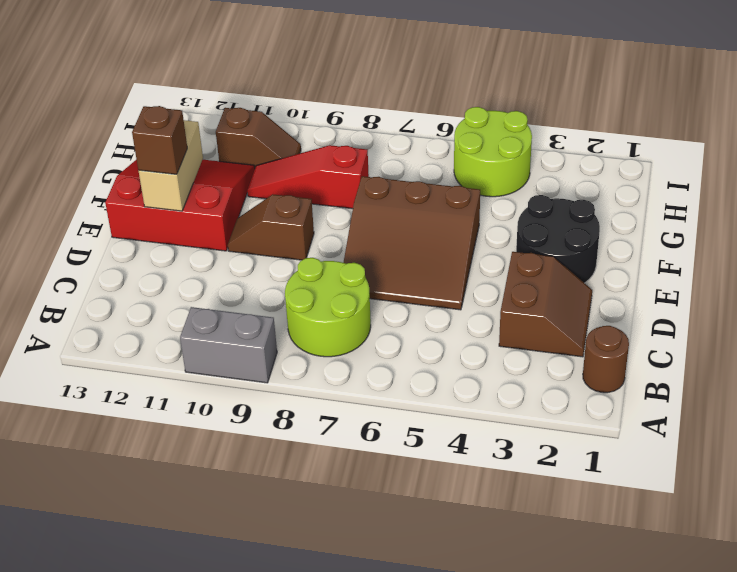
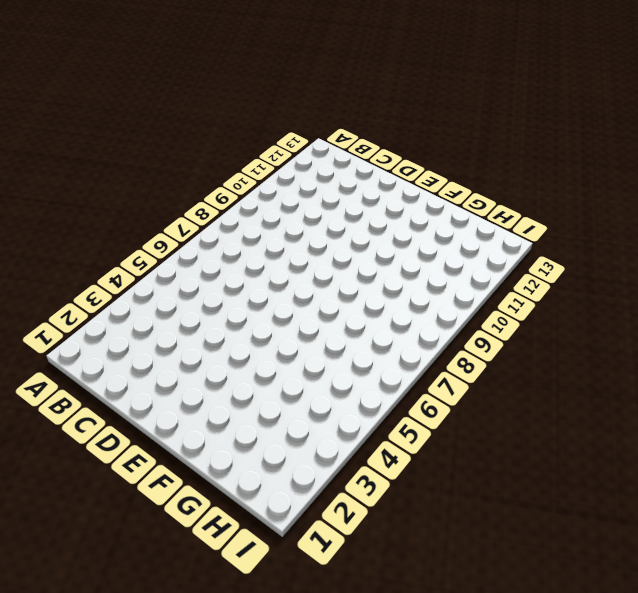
none -> grey 1x2 brick [180,307,277,383]
none -> brown 1x1 round brick [583,326,629,393]
none -> lime 2x2 round brick [285,258,371,357]

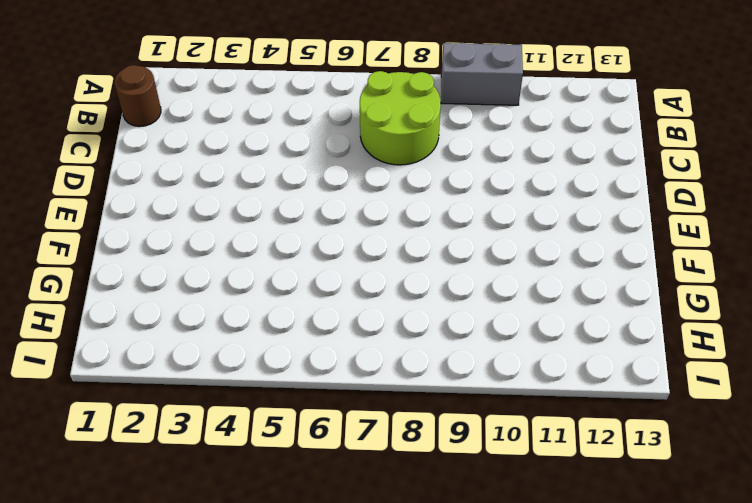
none -> brown 2x2 slope [499,252,592,357]
none -> brown 3x3 slope [343,176,480,310]
none -> black 2x2 round brick [516,195,600,283]

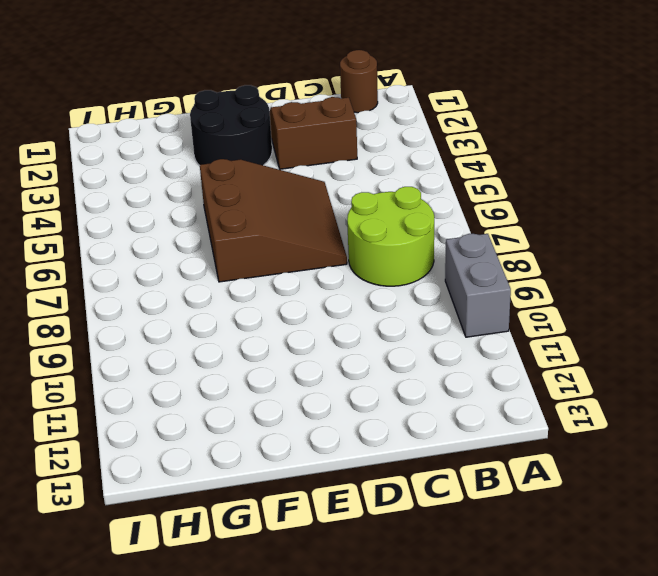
none -> brown 1x2 slope [228,195,314,260]
none -> red 3x3 slope [105,160,255,251]
none -> red 1x3 slope [247,145,369,209]

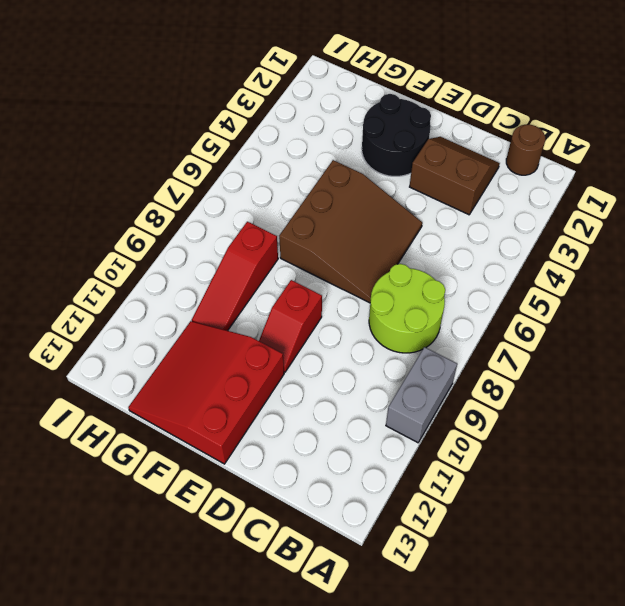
red 1x2 slope [259,280,322,372] -> brown 1x2 slope [228,195,314,260]
none -> lime 2x2 round brick [454,107,532,197]
none -> brown 1x2 slope [216,108,301,167]
none -> tan 1x2 brick [139,120,203,211]

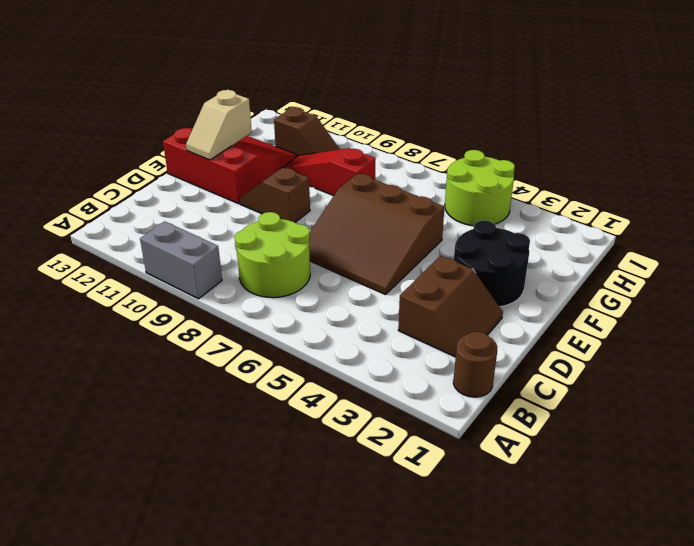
tan 1x2 slope [186,90,252,160] -> tan 1x2 brick [139,120,203,211]
none -> brown 1x1 brick [132,106,187,174]

